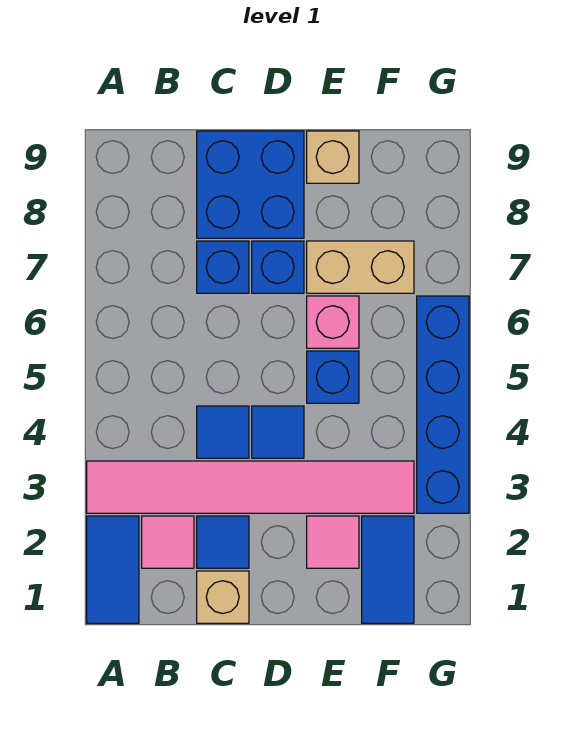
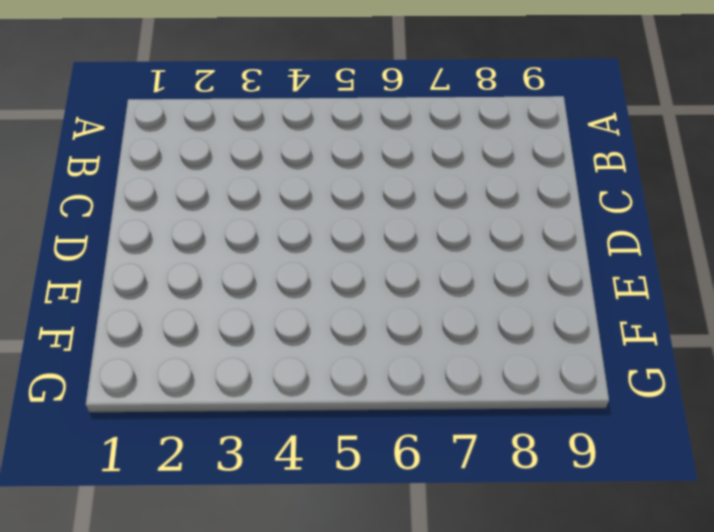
none -> blue 1x2 tile [87,516,139,623]
none -> pink 1x6 tile [87,461,414,513]
none -> pink 1x1 tile [142,516,194,568]

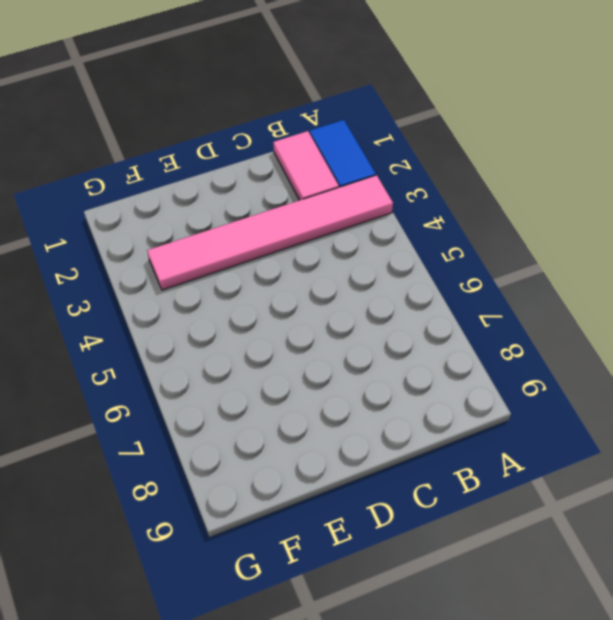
pink 1x2 tile [273,131,339,200] -> pink 1x1 tile [142,516,194,568]
none -> tan 1x1 brick [197,571,249,623]
none -> blue 1x1 tile [197,516,249,568]
none -> blue 1x1 tile [197,406,249,458]

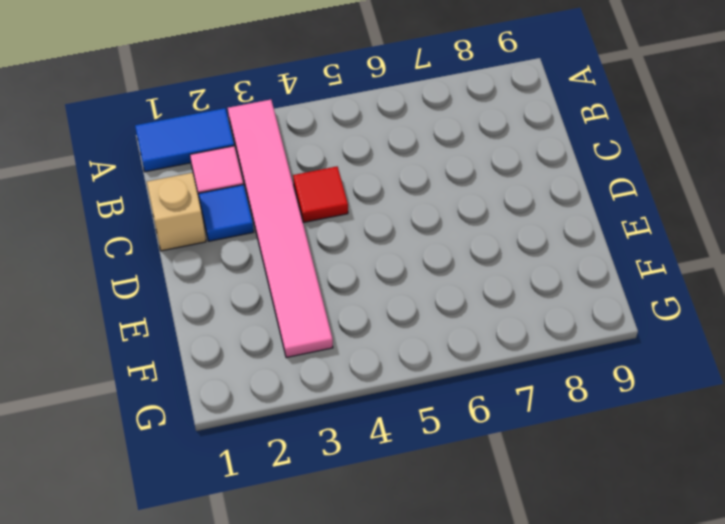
red 1x1 tile [293,167,348,223] -> blue 1x1 tile [197,406,249,458]
none -> blue 1x1 brick [197,241,249,293]
none -> blue 2x2 brick [197,131,304,238]
none -> blue 1x1 tile [252,406,304,458]

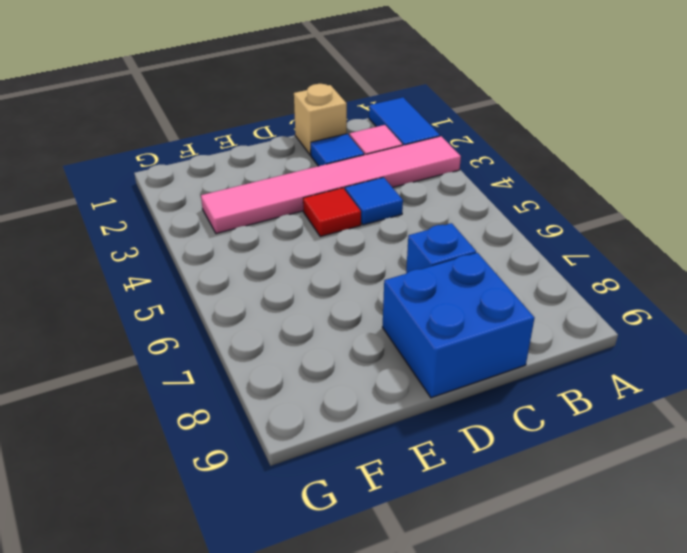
red 1x1 tile [303,188,361,237] -> blue 1x1 tile [252,406,304,458]
none -> blue 1x1 brick [252,241,304,293]
none -> pink 1x1 tile [307,516,359,568]
none -> blue 1x1 brick [307,351,359,403]

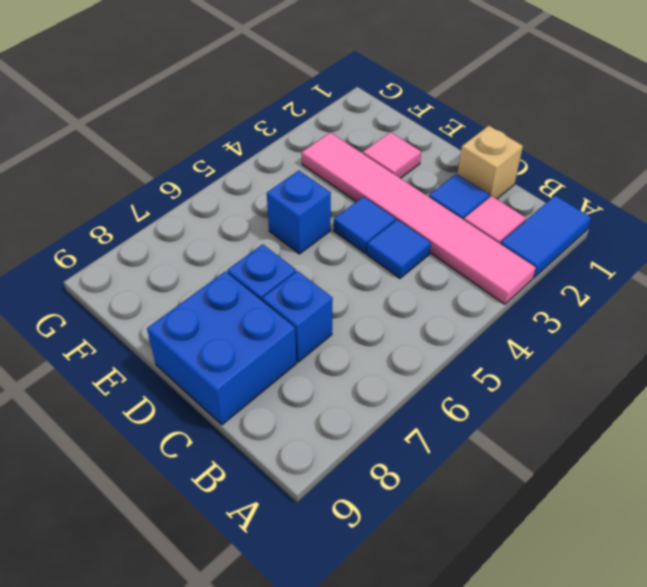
none -> pink 1x1 brick [307,296,359,348]
none -> tan 1x2 brick [307,241,414,293]
none -> tan 1x1 brick [307,131,359,183]

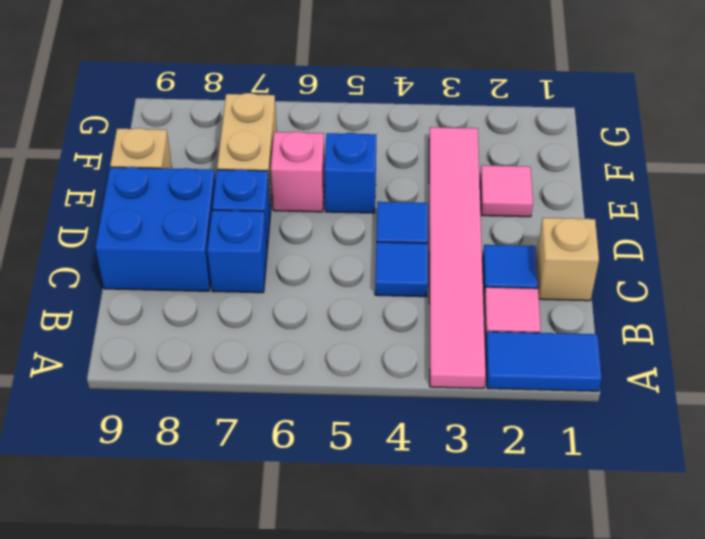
none -> blue 1x2 tile [362,516,414,623]
none -> blue 1x4 brick [417,296,469,513]

